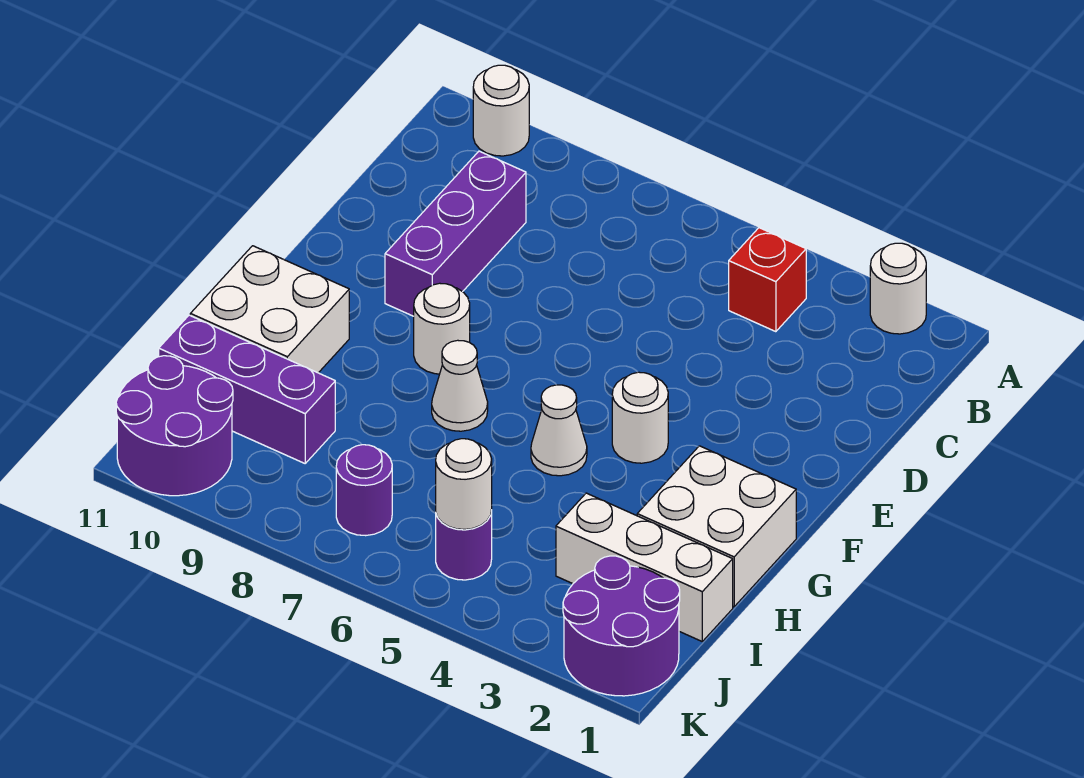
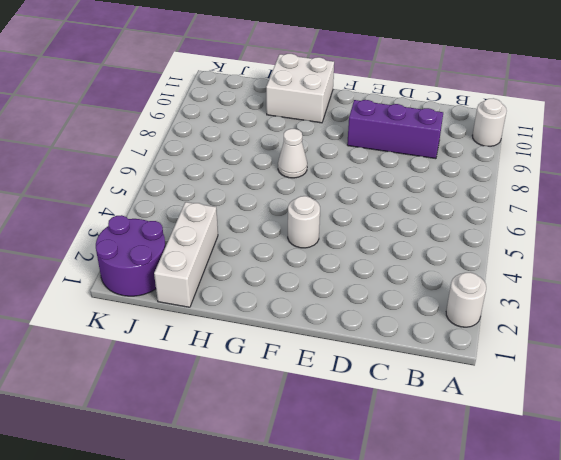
none -> red 1x1 brick [729,228,806,332]
none -> white 1x1 round brick [414,283,470,374]
none -> white 2x2 brick [637,446,796,607]

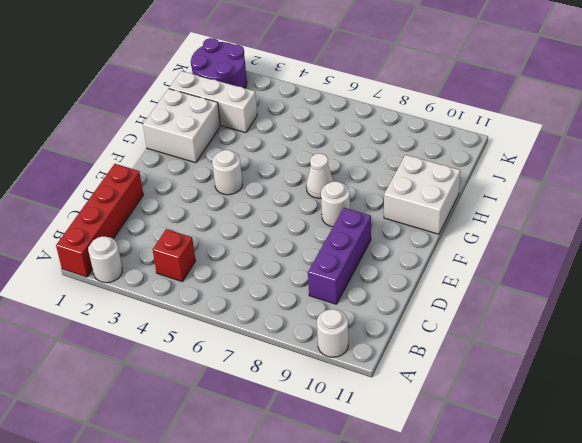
red 1x4 brick [56,164,143,277] -> none
none -> white 1x1 cone [531,385,587,476]
none -> purple 1x3 brick [159,315,335,463]
none -> purple 1x1 round brick [436,510,492,580]

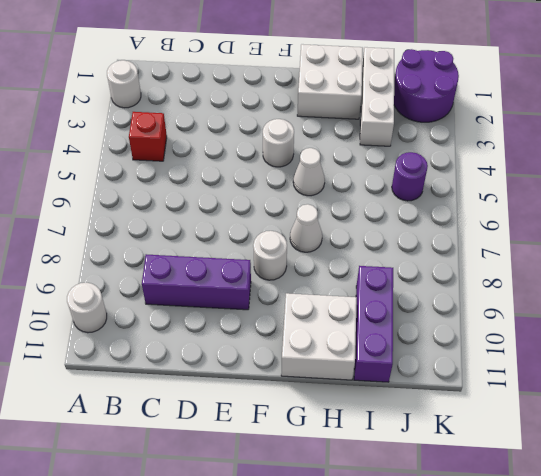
none -> purple 1x1 round brick [336,445,392,536]
none -> purple 2x2 round brick [116,356,233,496]
none -> white 1x1 round brick [436,439,492,529]

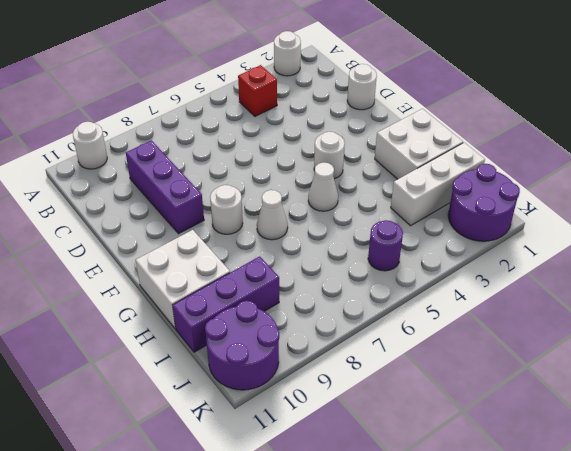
white 1x1 round brick [347,64,377,110] -> white 1x1 round brick moved to [436,439,492,529]
none -> purple 1x1 round brick [336,445,392,536]

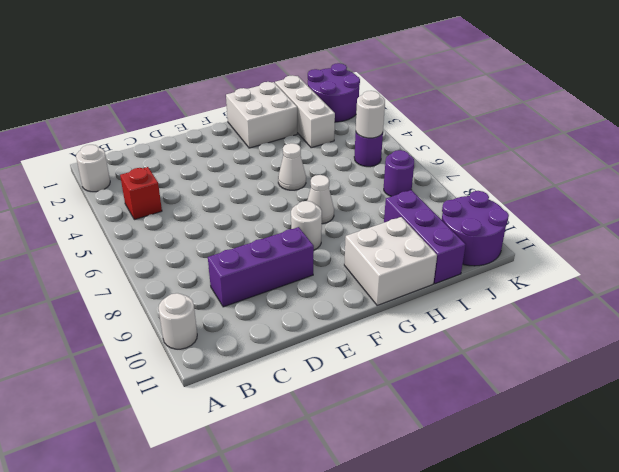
none -> white 1x1 round brick [612,372,668,463]

